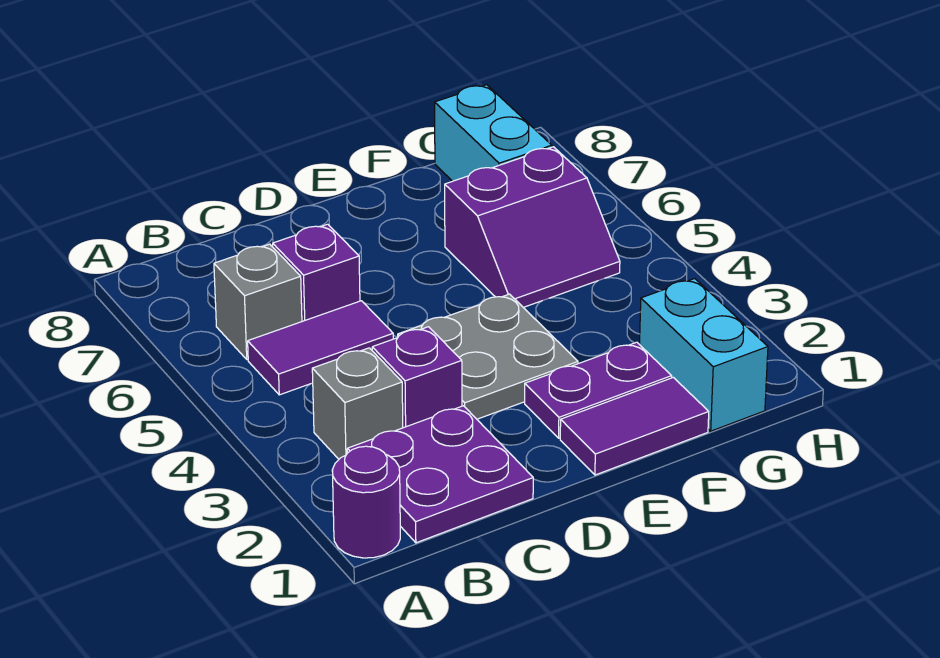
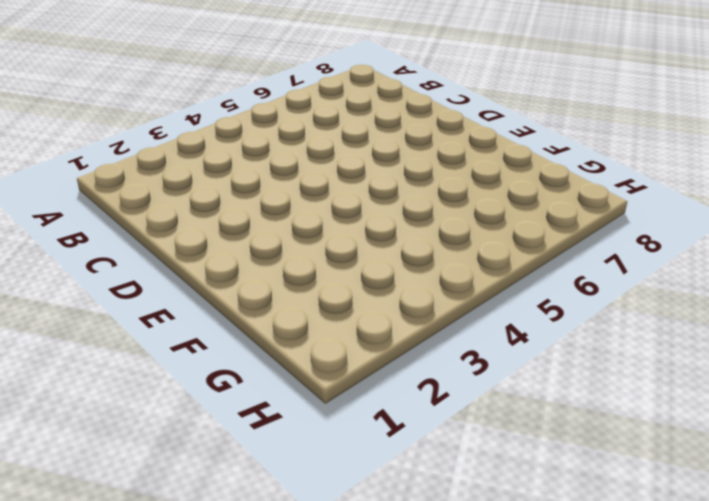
none -> purple 1x1 round brick [332,446,400,558]
none -> purple 2x2 plate [347,406,533,543]
none -> grey 1x1 brick [312,348,403,459]

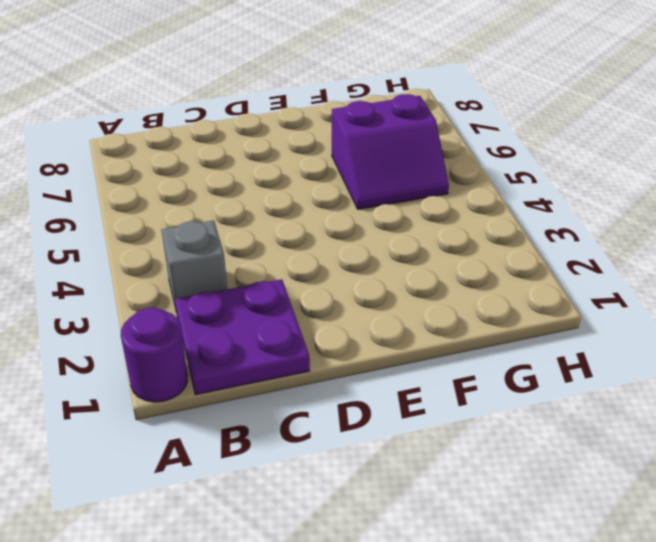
none -> purple 1x2 tile [248,301,393,395]
none -> grey 1x1 brick [214,244,302,360]
none -> purple 1x1 brick [372,327,462,428]

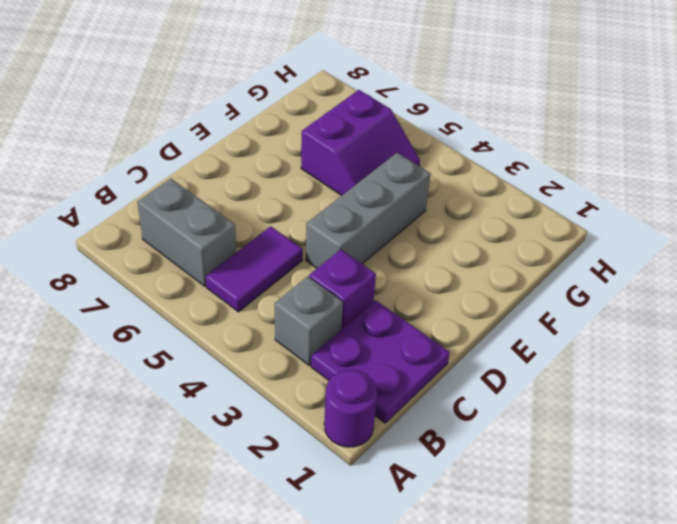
grey 1x2 brick [137,179,236,286] -> grey 1x1 brick [214,244,302,360]
grey 1x3 brick [306,153,431,268] -> grey 2x2 plate [398,294,578,419]
none -> purple 1x1 brick [273,224,360,321]
none -> purple 1x2 tile [560,377,709,475]
none -> purple 1x2 plate [525,342,672,438]

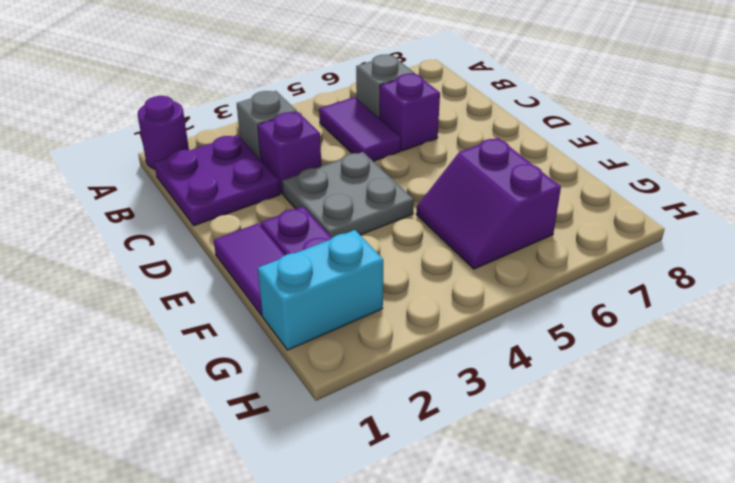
none -> cyan 1x2 brick [435,85,552,181]

